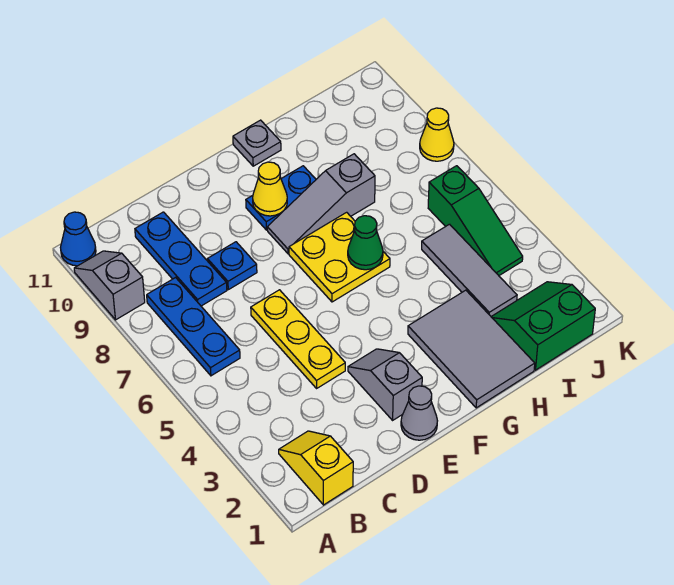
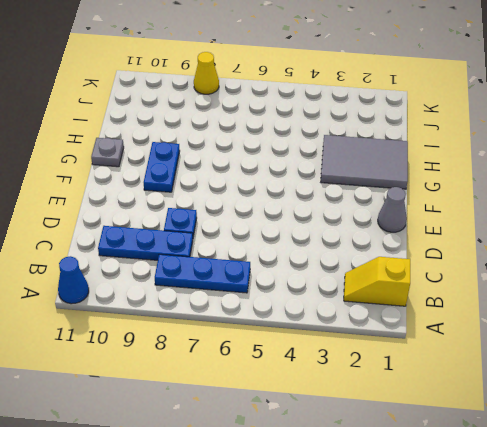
none -> grey 1x2 slope [74,251,145,320]
none -> yellow 1x3 plate [251,290,345,388]
none -> grey 1x2 slope [348,349,422,420]

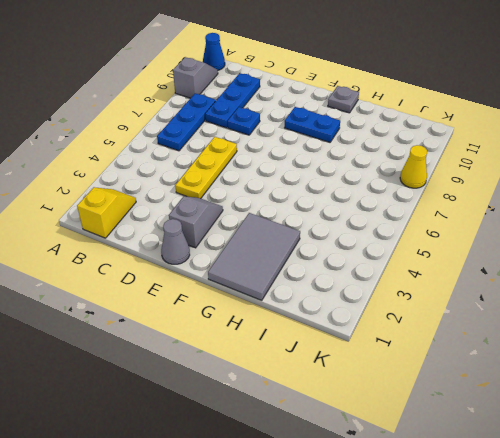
none -> yellow 2x2 plate [289,212,390,302]
none -> grey 1x3 slope [267,154,375,254]
none -> green 2x2 slope [491,282,595,370]

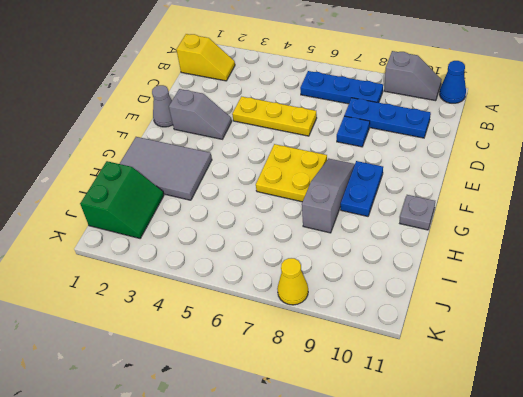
none -> grey 1x3 tile [422,224,517,316]
none -> green 1x3 slope [428,166,523,275]
none -> yellow 1x1 cone [253,162,287,216]

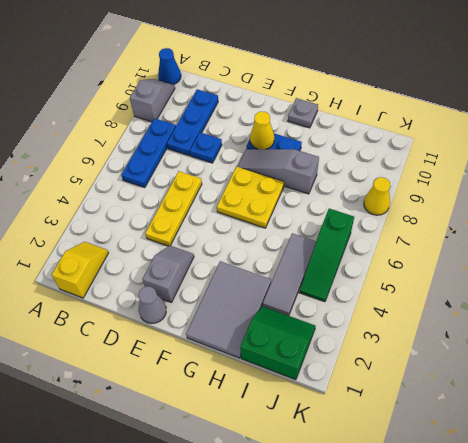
none -> green 1x1 cone [348,216,383,270]

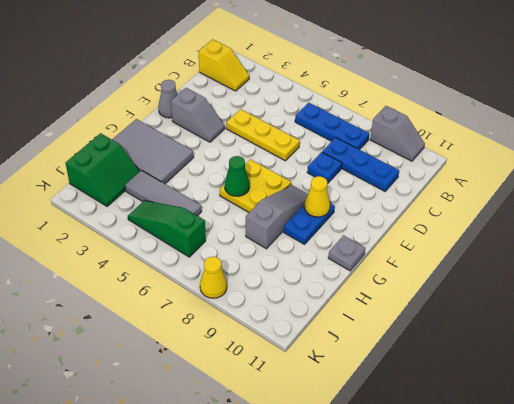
none -> blue 1x1 cone [60,212,96,266]

